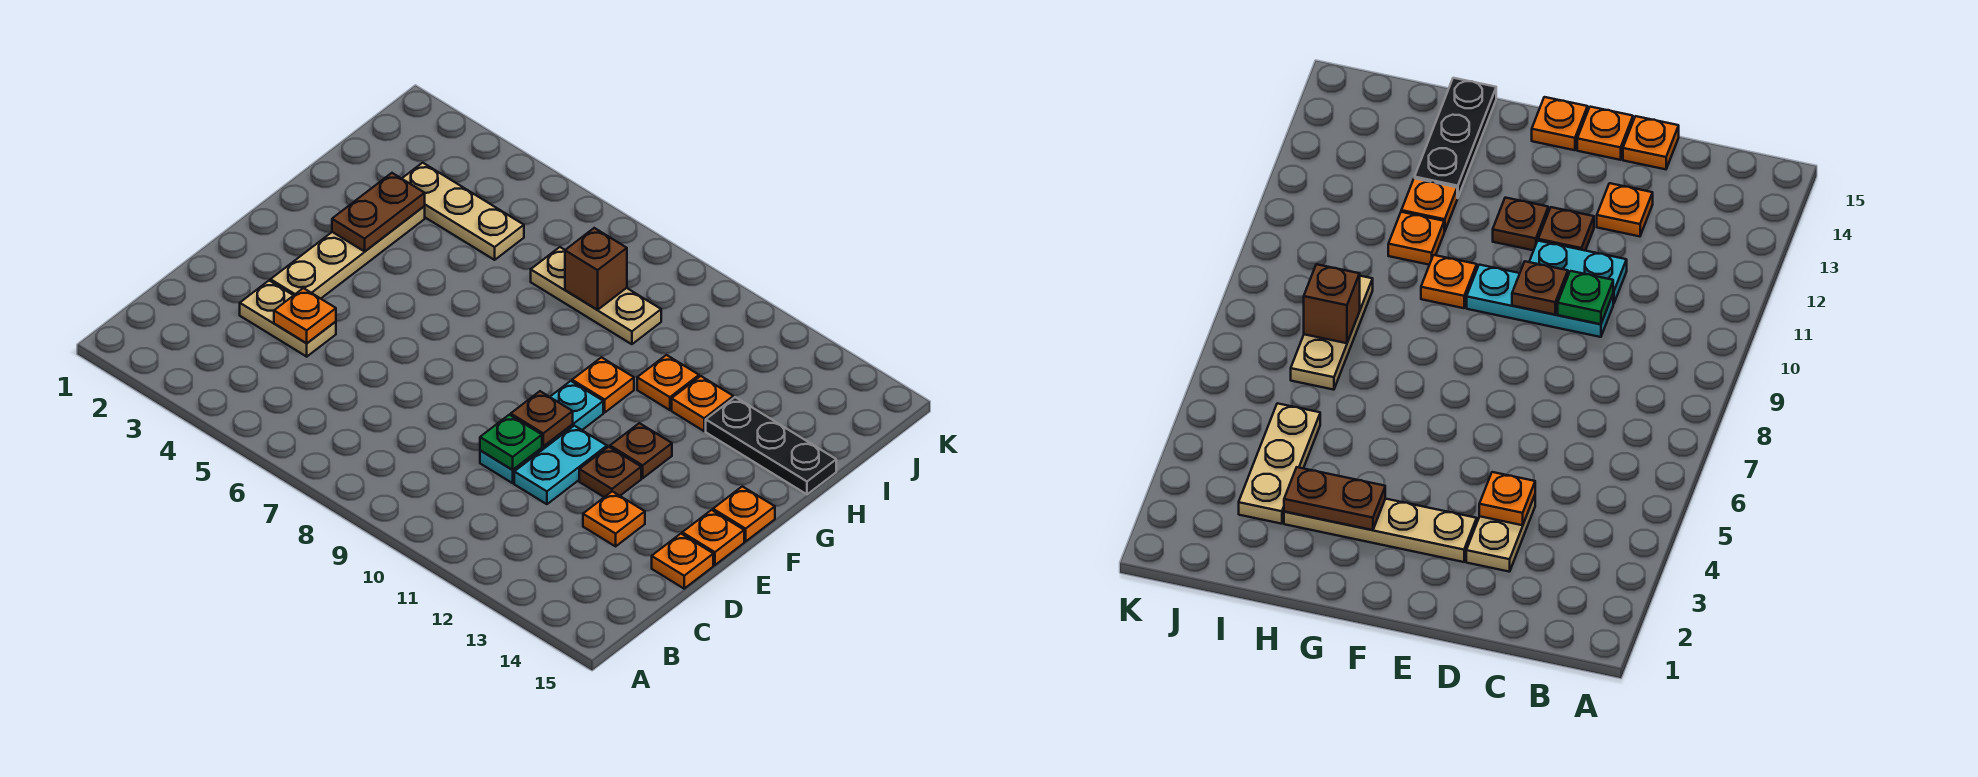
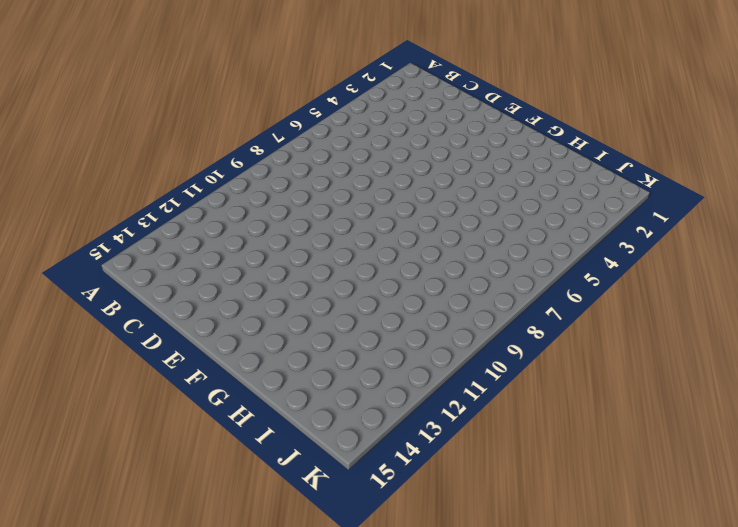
none -> tan 1x2 plate [240,281,336,357]
none -> cyan 1x3 plate [480,381,603,483]
none -> cyan 1x2 plate [514,426,607,504]

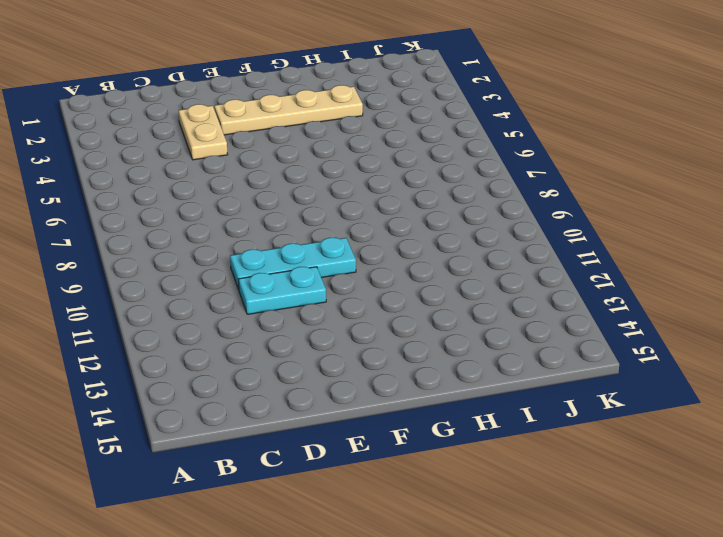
none -> orange 1x1 plate [583,491,645,546]
none -> orange 1x1 plate [652,534,713,589]
none -> brown 1x1 plate [579,447,641,497]

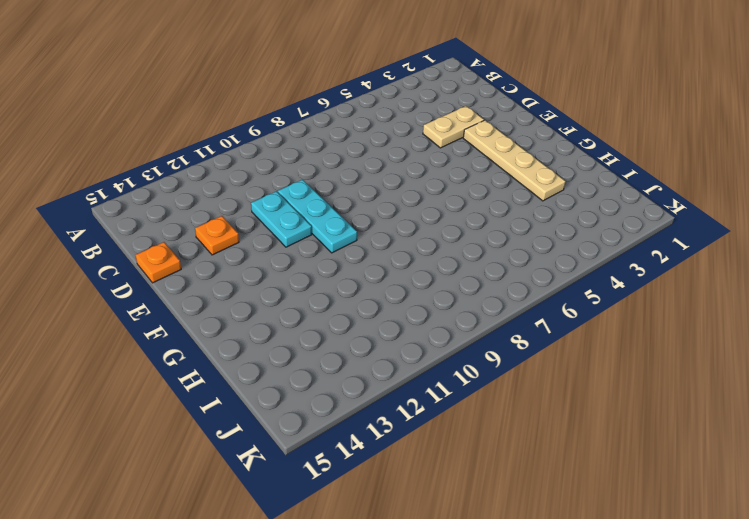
none -> brown 1x1 plate [579,447,641,497]
none -> orange 1x1 plate [682,510,744,565]
none -> brown 1x1 plate [610,423,672,478]

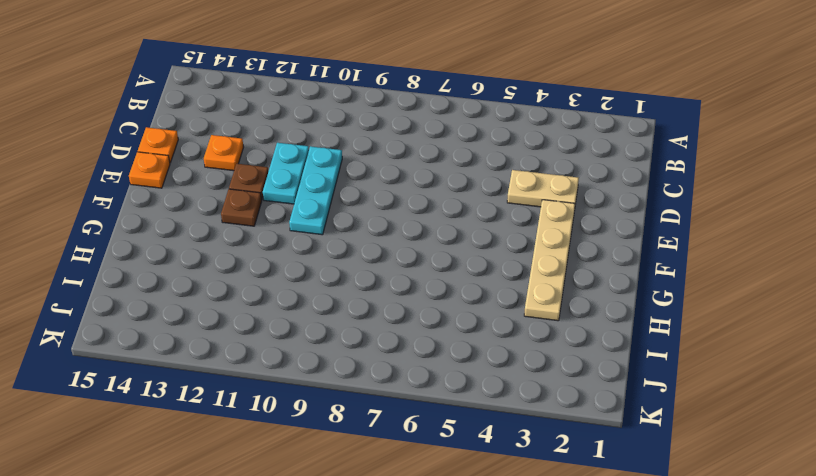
none -> orange 1x1 plate [713,486,775,541]
none -> orange 1x1 plate [572,357,634,412]
none -> orange 1x1 plate [637,355,699,410]

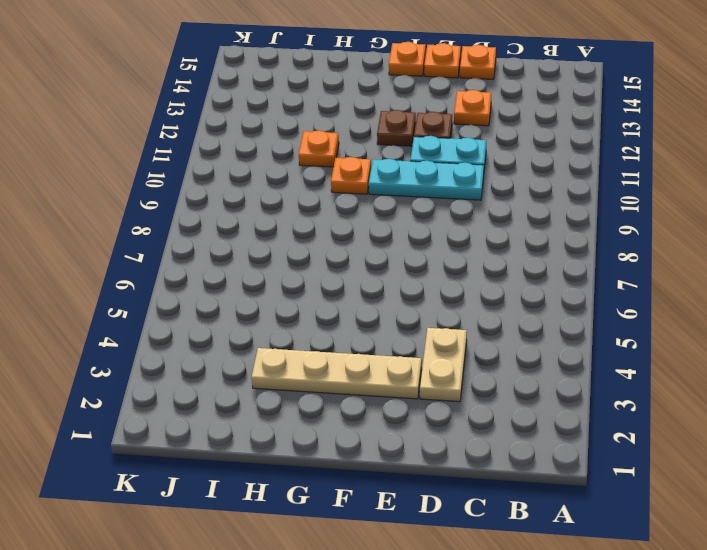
none -> orange 1x1 plate [672,376,733,431]
none -> black 1x3 plate [706,397,836,494]
none -> tan 1x3 plate [402,163,524,260]

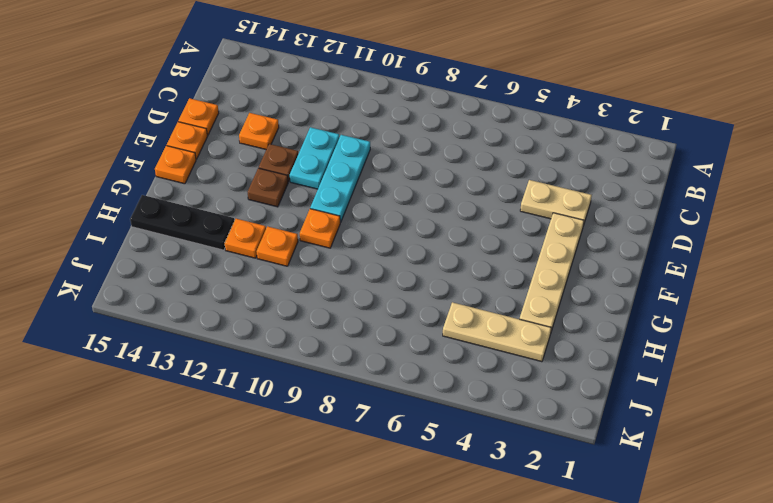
none -> tan 1x3 plate [531,247,661,344]
none -> orange 1x1 plate [274,288,336,343]
none -> green 1x1 plate [480,415,542,470]

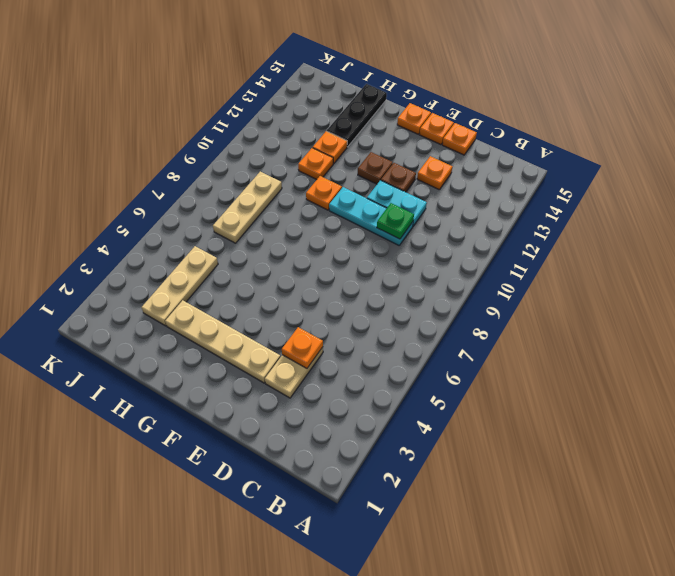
none -> brown 1x1 plate [511,391,573,446]
none -> brown 1x2 plate [332,173,425,251]
none -> brown 1x1 brick [565,228,627,310]

